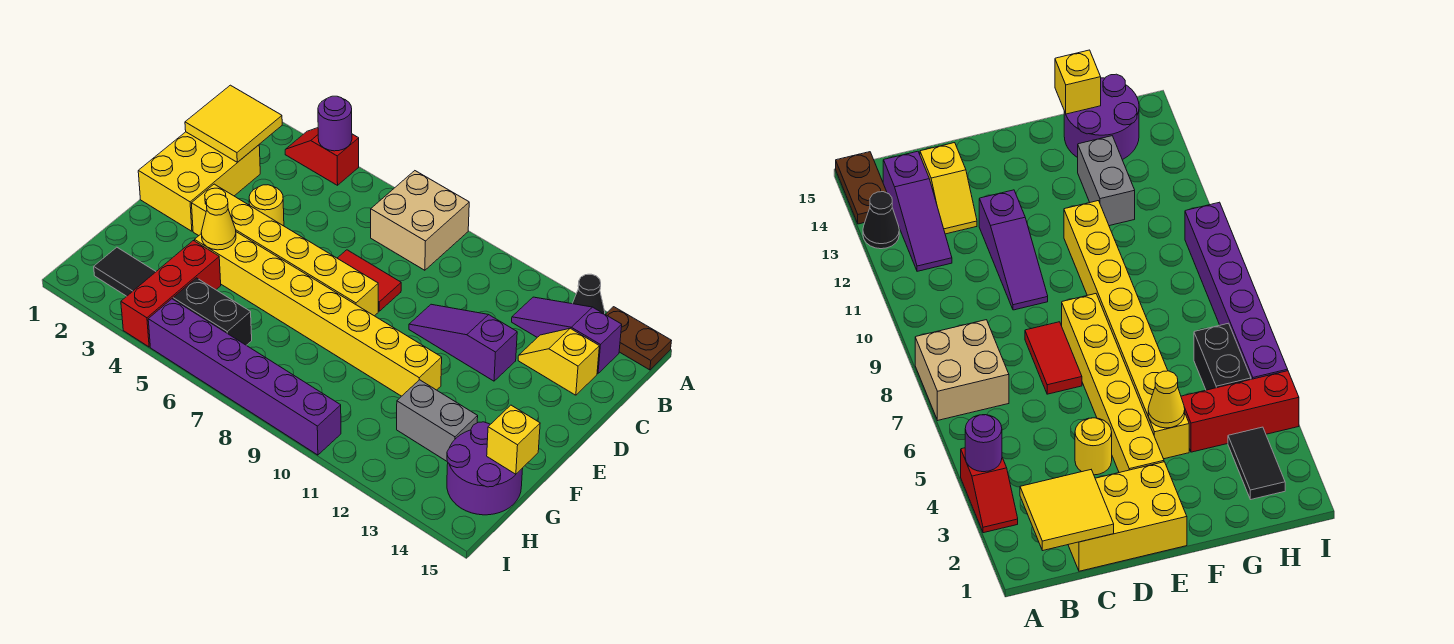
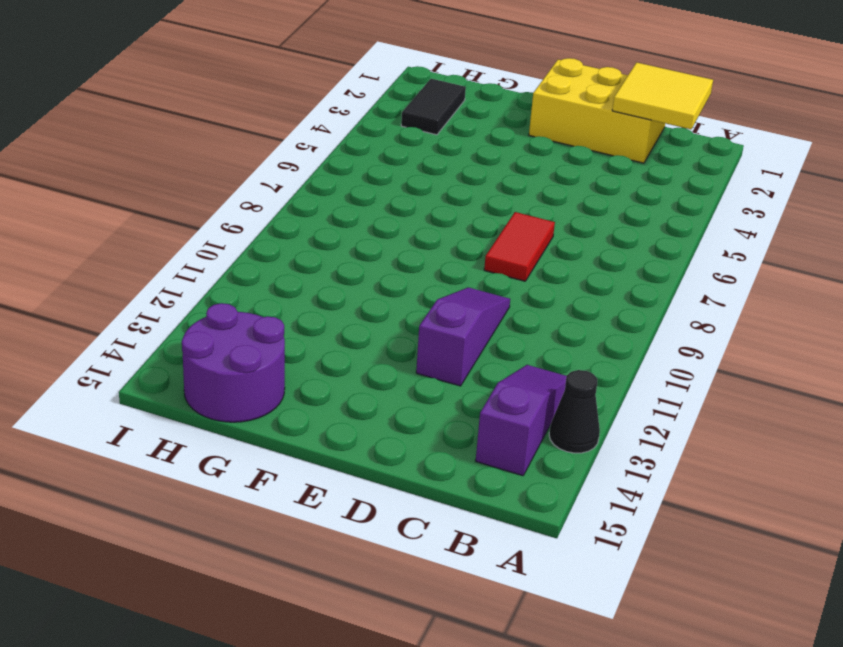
none -> red 1x2 slope [285,128,359,185]
none -> tan 2x2 brick [371,171,469,270]
none -> brown 1x2 plate [605,307,671,370]

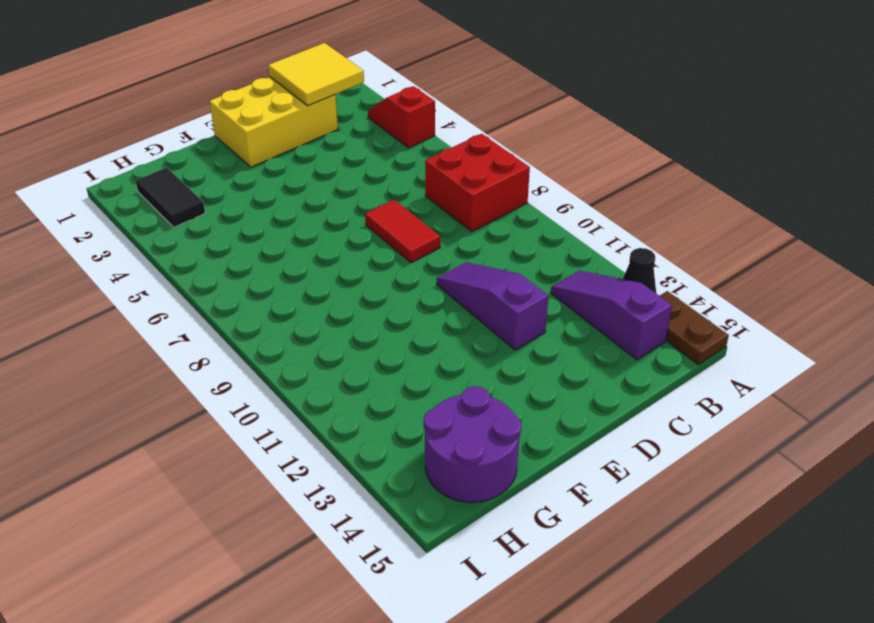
red 2x2 brick [425,134,530,231] -> tan 2x2 brick [371,171,469,270]
none -> yellow 1x2 slope [518,328,599,395]
none -> yellow 1x1 round brick [249,185,284,226]
none -> yellow 1x6 brick [192,184,378,316]

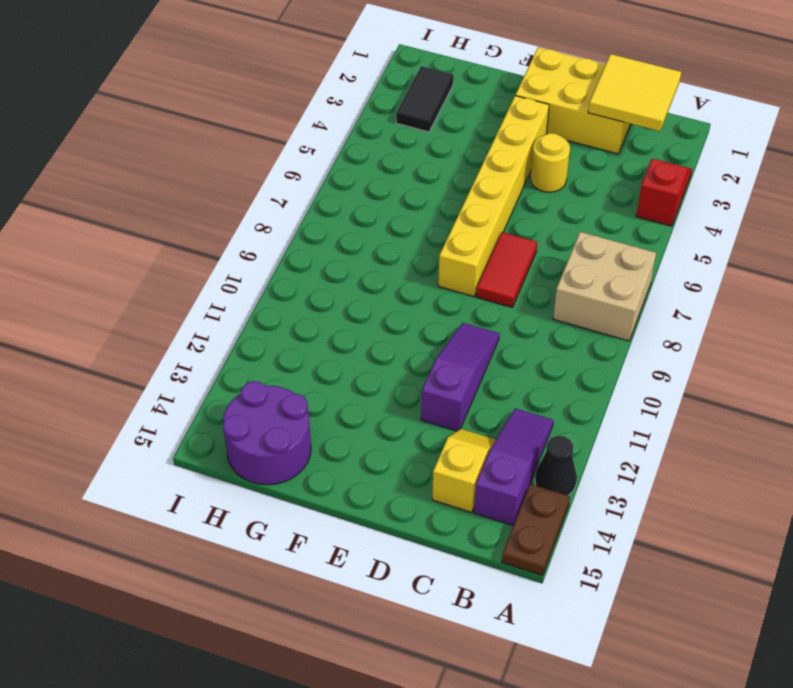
none -> yellow 1x8 brick [195,232,442,396]
none -> red 1x3 brick [121,241,221,347]
none -> grey 1x2 brick [397,380,478,461]

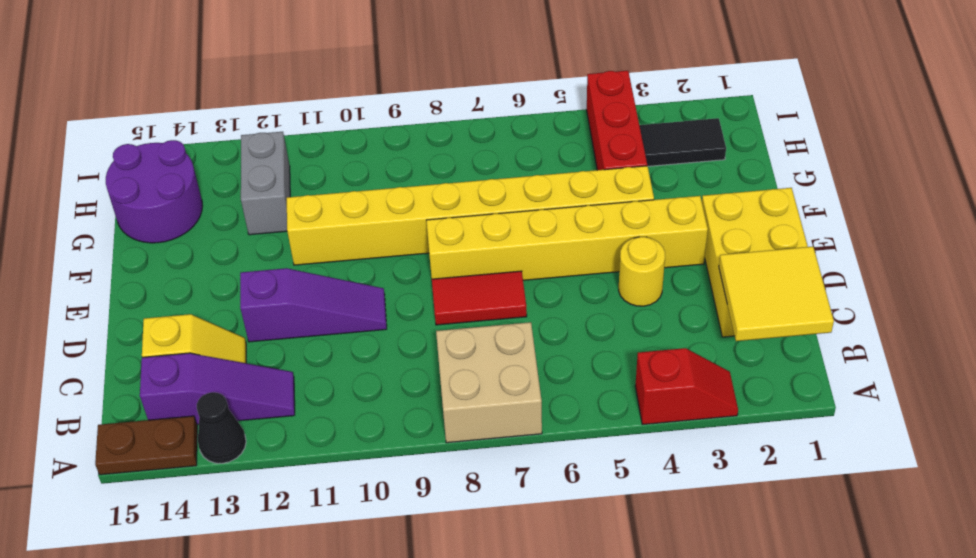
grey 1x2 brick [241,132,290,235] -> grey 1x2 brick turned to [397,380,478,461]
none -> black 1x2 brick [173,278,252,345]
none -> purple 1x6 brick [148,299,341,455]
none -> purple 1x1 round brick [318,96,352,151]

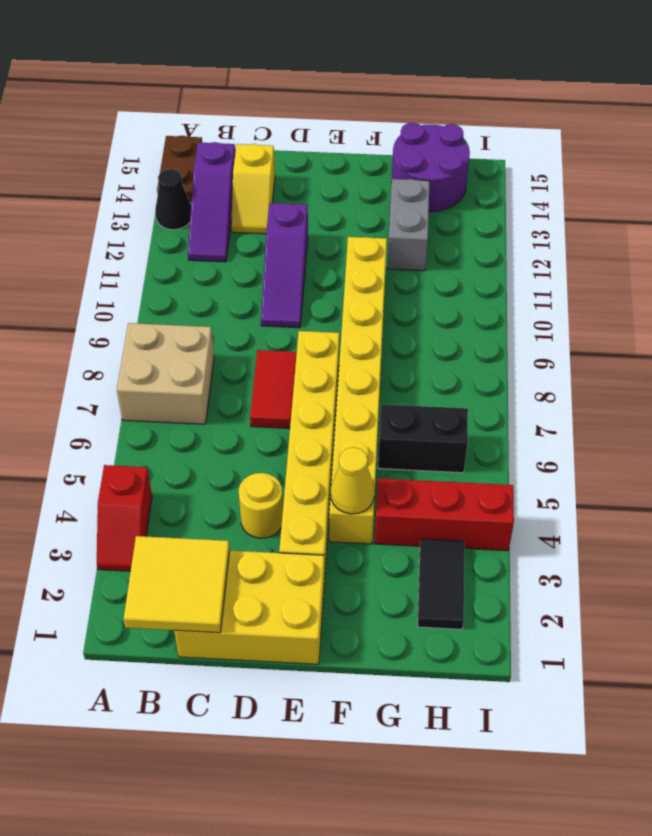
black 1x2 brick [378,404,468,473] -> black 1x2 brick turned to [173,278,252,345]
none -> purple 1x6 brick [148,299,341,455]
none -> purple 1x1 round brick [318,96,352,151]
none -> yellow 1x1 brick [487,405,540,474]

